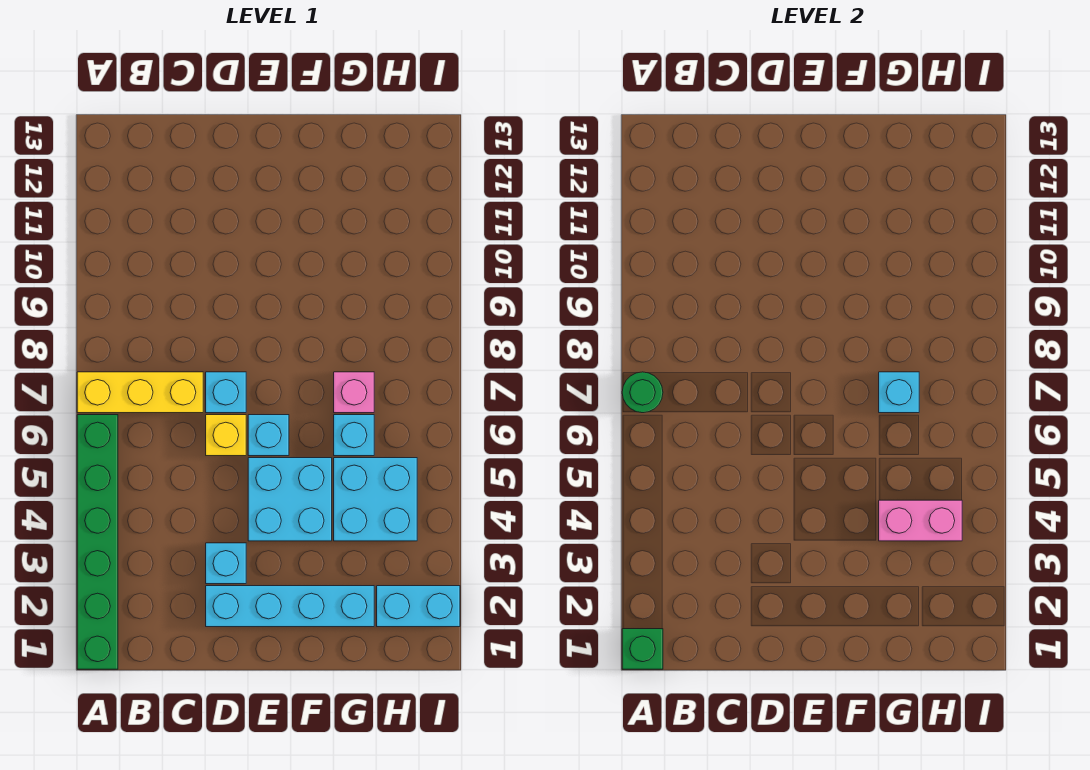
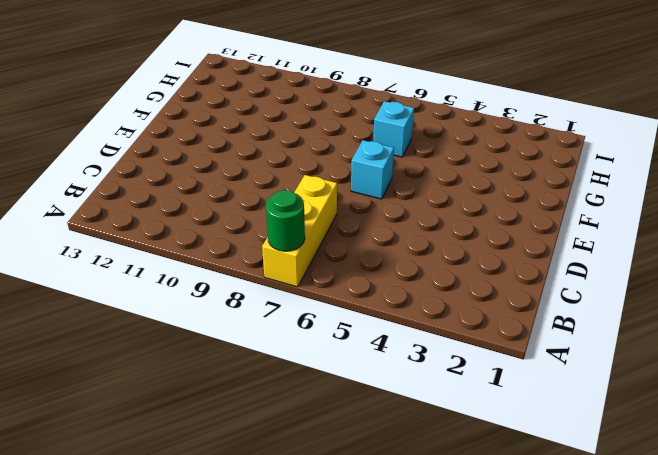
none -> green 1x6 brick [77,415,118,669]
none -> cyan 1x4 brick [206,586,374,627]
none -> cyan 1x1 brick [206,543,246,584]

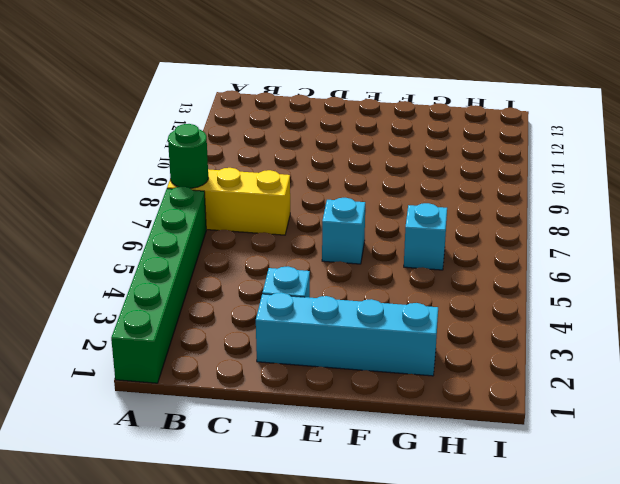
none -> yellow 1x1 brick [206,415,246,456]
none -> cyan 1x1 brick [206,372,246,413]
none -> cyan 2x2 brick [248,458,332,541]

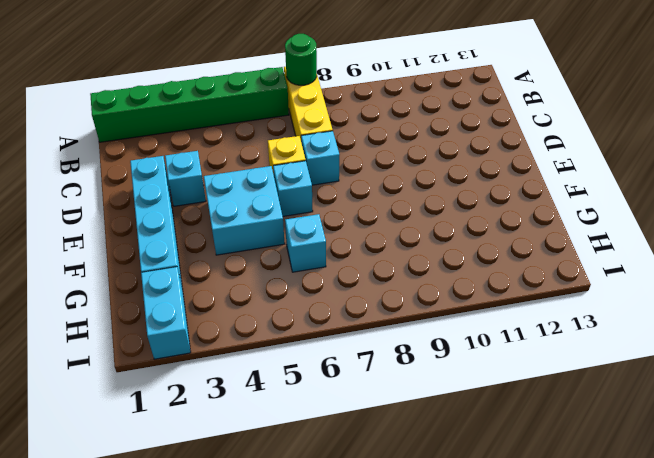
none -> cyan 2x2 brick [334,458,417,541]
none -> pink 1x1 brick [334,372,374,413]
none -> green 1x1 brick [622,629,663,669]

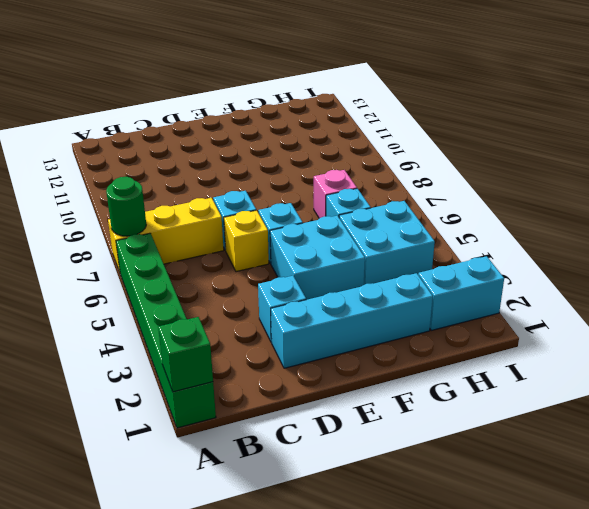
none -> pink 1x2 brick [879,500,962,541]
none -> cyan 1x1 brick [879,372,919,413]

